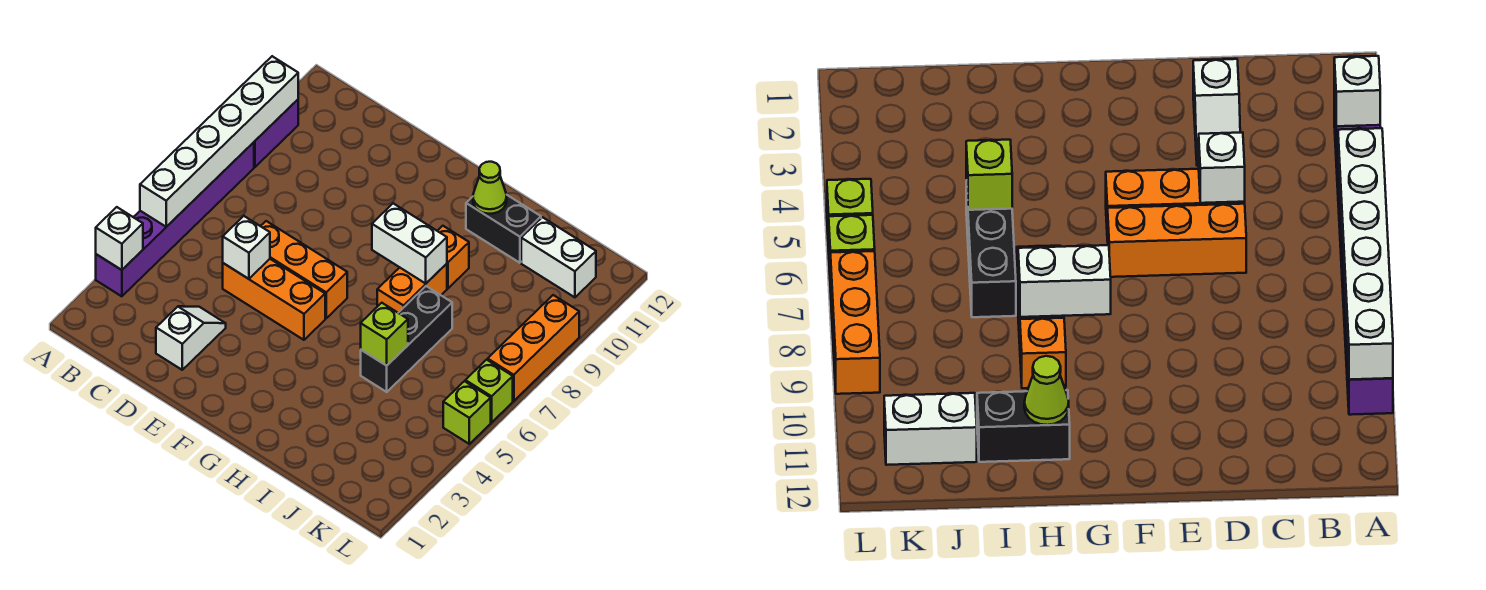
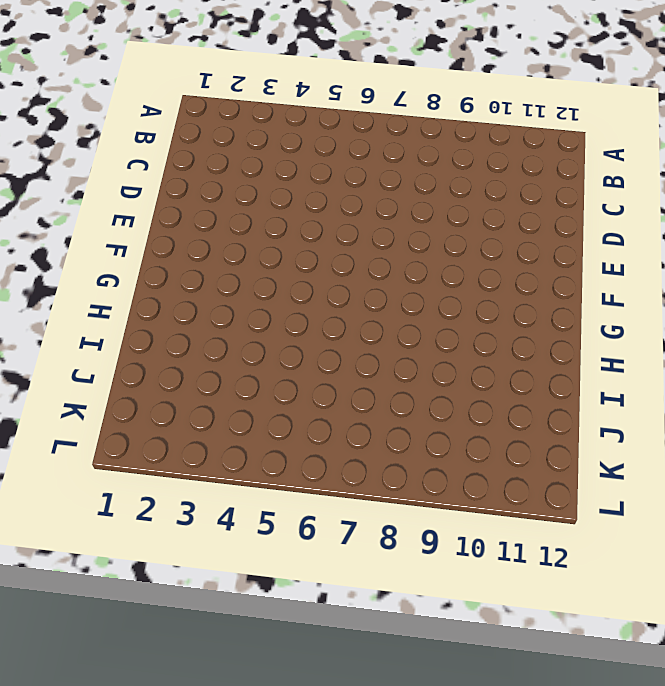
none -> purple 1x6 brick [96,142,254,296]
none -> purple 1x2 brick [254,100,298,167]
none -> white 1x2 slope [156,306,226,370]

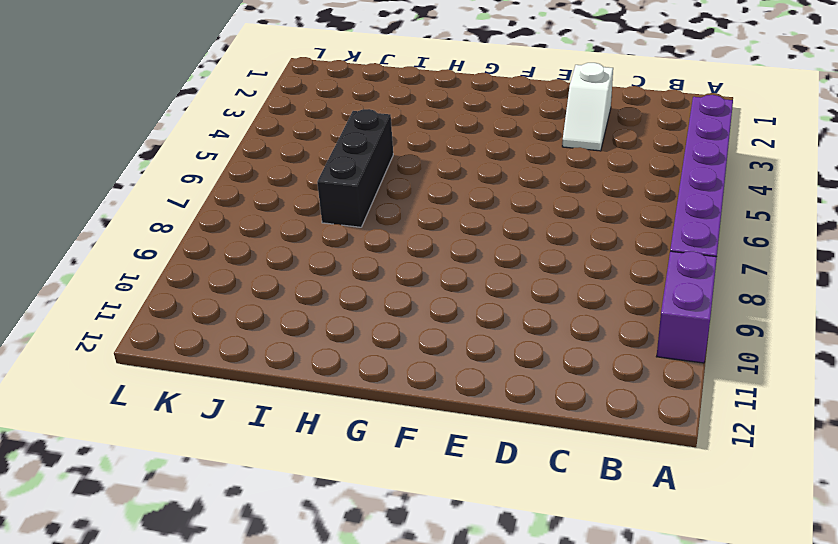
none -> orange 1x3 brick [223,259,325,340]
none -> orange 1x3 brick [261,221,347,318]
none -> orange 1x2 brick [377,264,447,313]

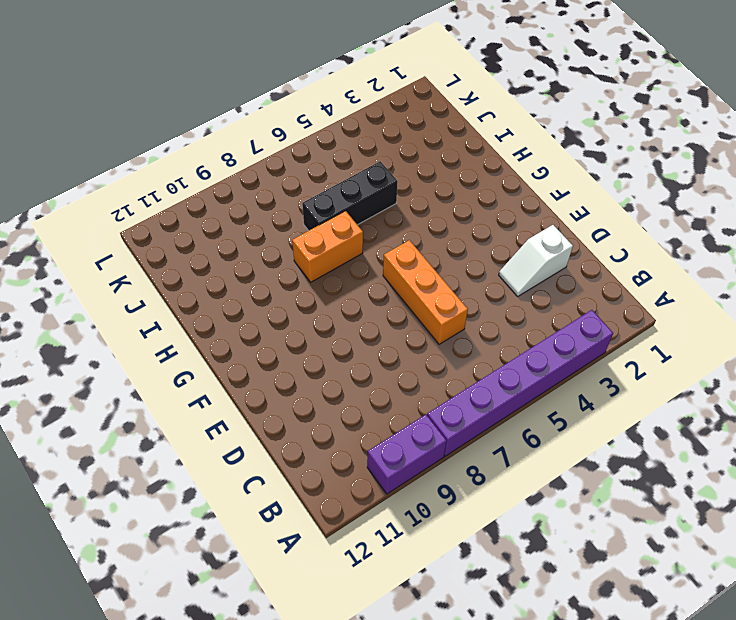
none -> orange 1x3 brick [223,259,325,340]
none -> orange 1x1 brick [438,226,469,288]
none -> black 1x2 brick [466,195,541,263]

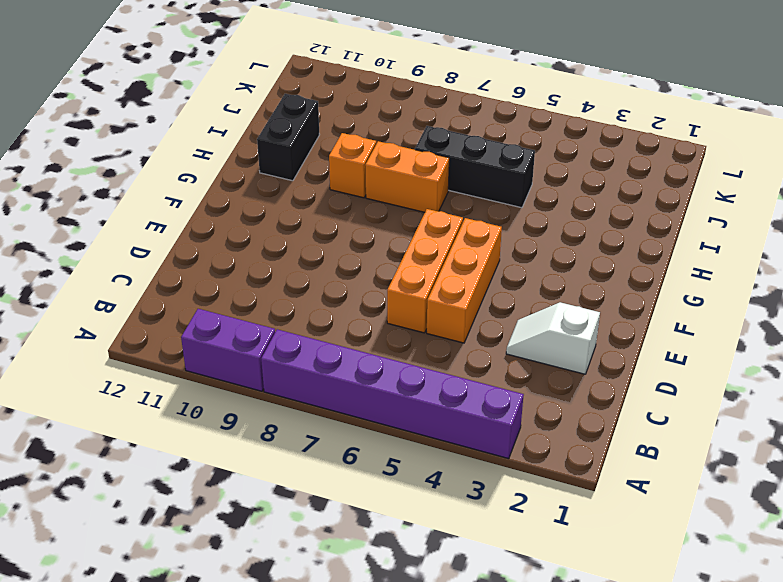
none -> white 1x2 brick [521,217,596,297]
none -> lime 1x1 brick [443,381,491,444]
none -> lime 1x1 brick [465,360,513,422]

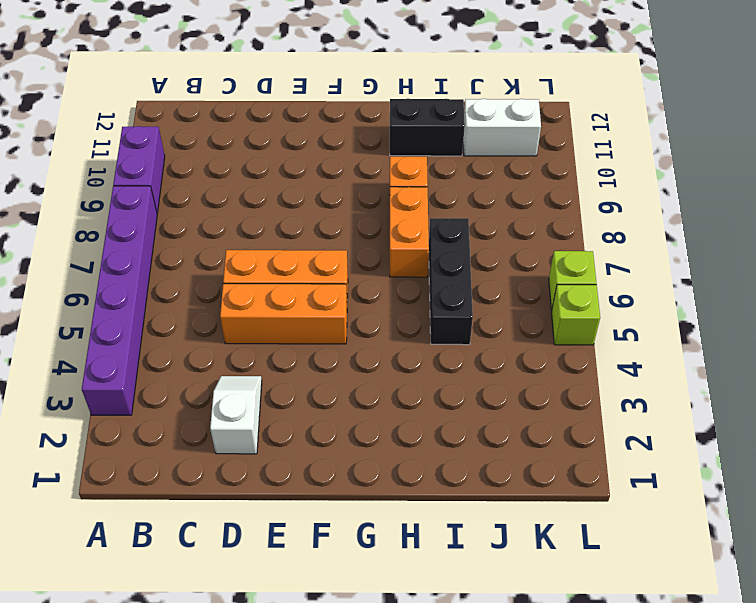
none -> orange 1x3 brick [488,295,579,401]
none -> white 1x1 brick [96,207,143,270]
none -> white 1x6 brick [140,56,298,227]

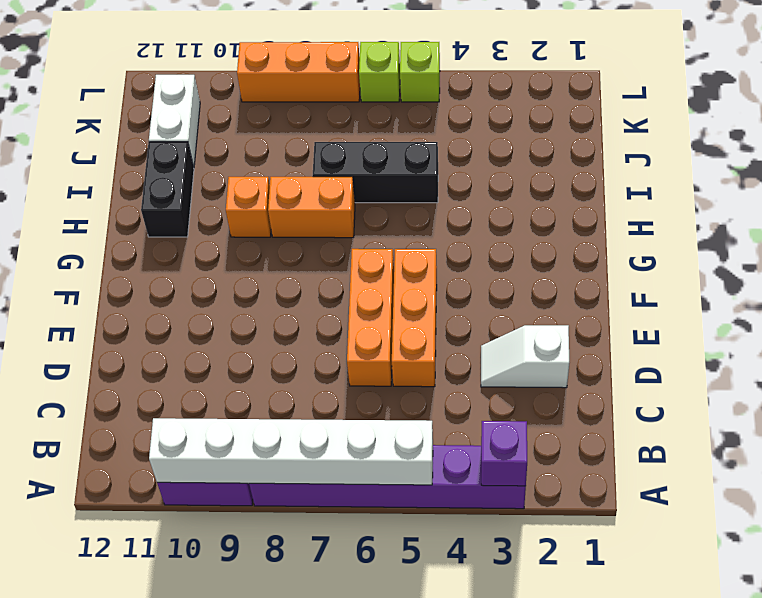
purple 1x1 brick [481,421,527,486] -> white 1x1 brick [96,207,143,270]
none -> white 1x1 brick [223,216,270,279]
none -> white 1x2 brick [372,203,447,283]
none -> lime 1x1 cone [473,162,507,214]

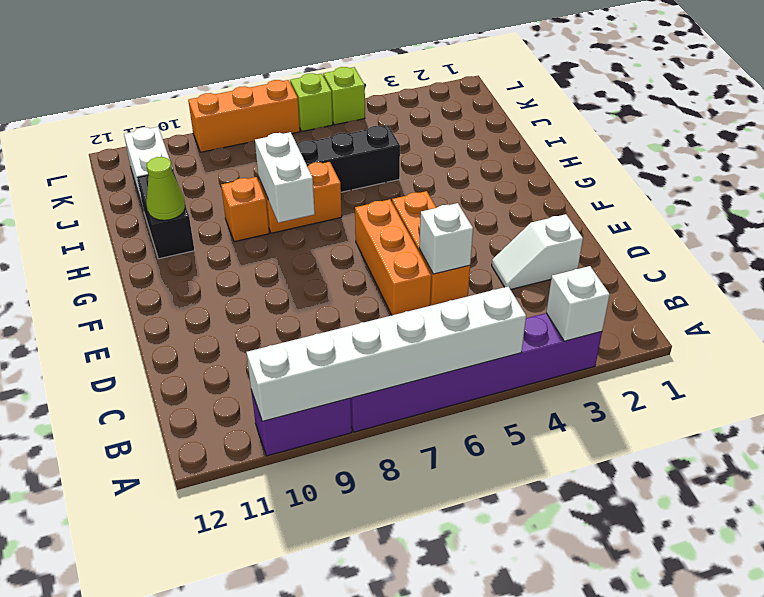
none -> lime 1x1 brick [361,303,408,366]

